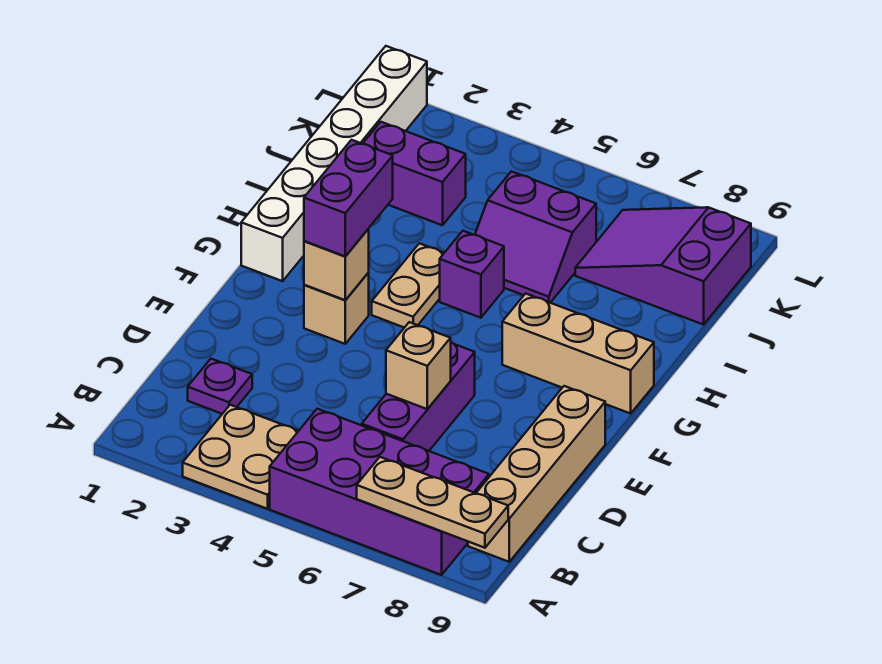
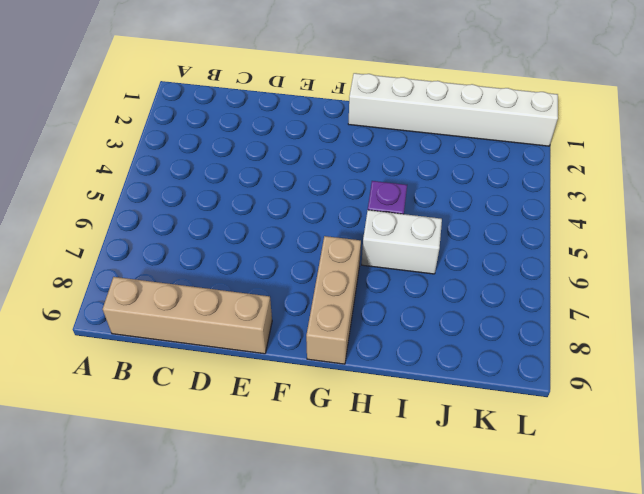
white 1x2 brick [362,210,442,274] -> purple 2x2 slope [475,171,596,303]
none -> tan 2x2 plate [183,405,298,509]
none -> purple 2x4 brick [270,409,489,575]
none -> purple 1x1 plate [188,359,252,414]

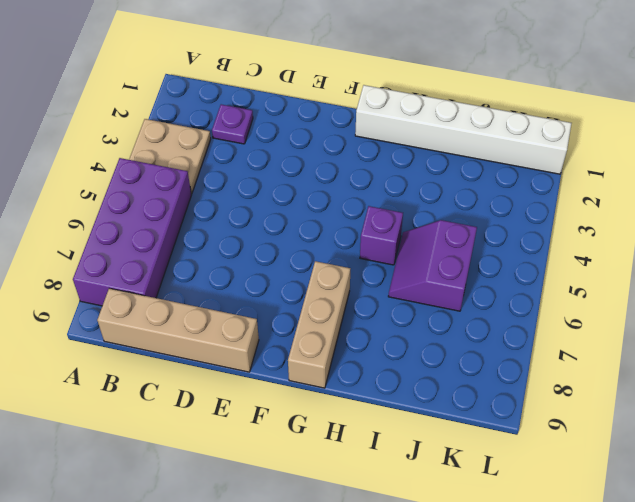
none -> purple 1x3 brick [362,342,475,451]
none -> tan 1x1 brick [304,273,369,344]
none -> tan 1x2 plate [372,243,444,328]

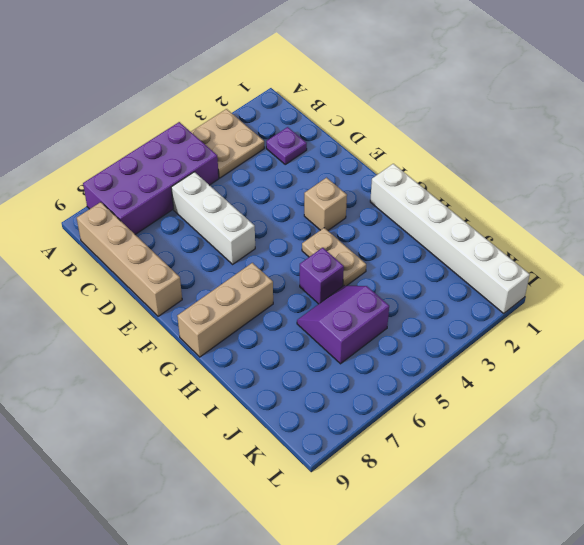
white 1x3 brick [171,172,255,264] -> purple 1x3 brick [362,342,475,451]
none -> purple 1x2 brick [363,122,466,225]
none -> purple 2x3 slope [575,207,751,325]
none -> tan 1x3 plate [357,457,508,548]

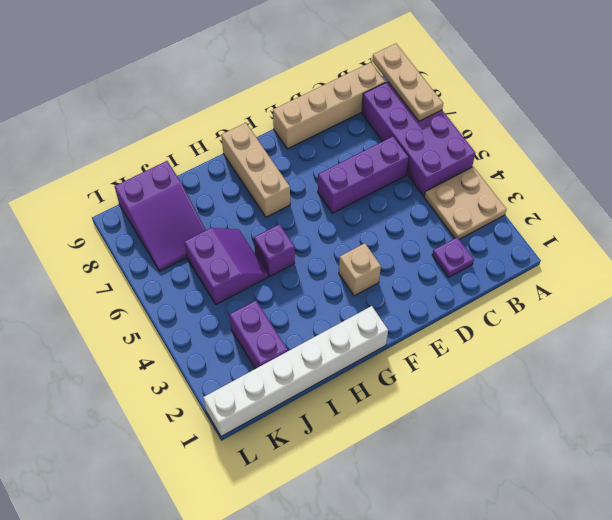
none -> tan 1x2 plate [372,243,444,328]
none -> tan 1x1 brick [386,322,451,409]
none -> tan 1x1 brick [304,229,369,300]

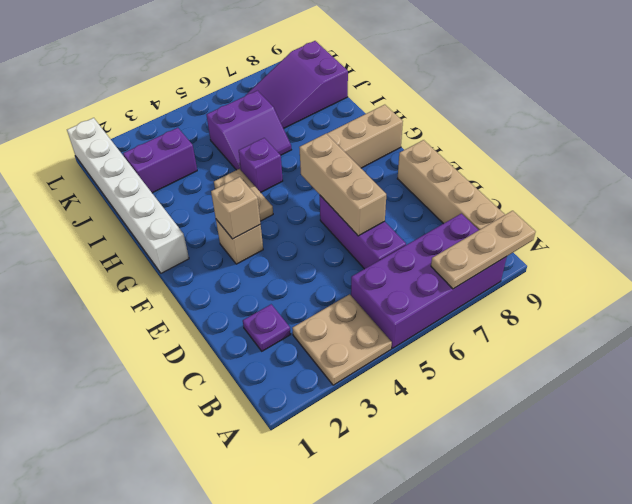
tan 1x3 brick [299,134,386,236] -> tan 1x1 brick [386,322,451,409]
none -> purple 1x2 brick [304,140,393,256]

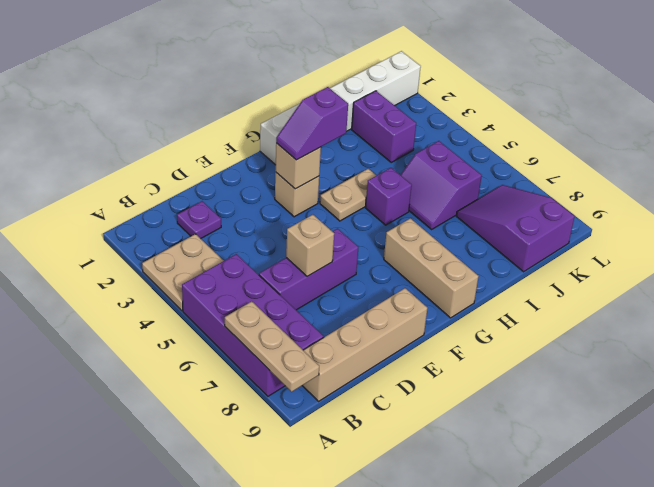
purple 1x2 slope [276,87,348,160] -> purple 1x2 brick [304,140,393,256]

